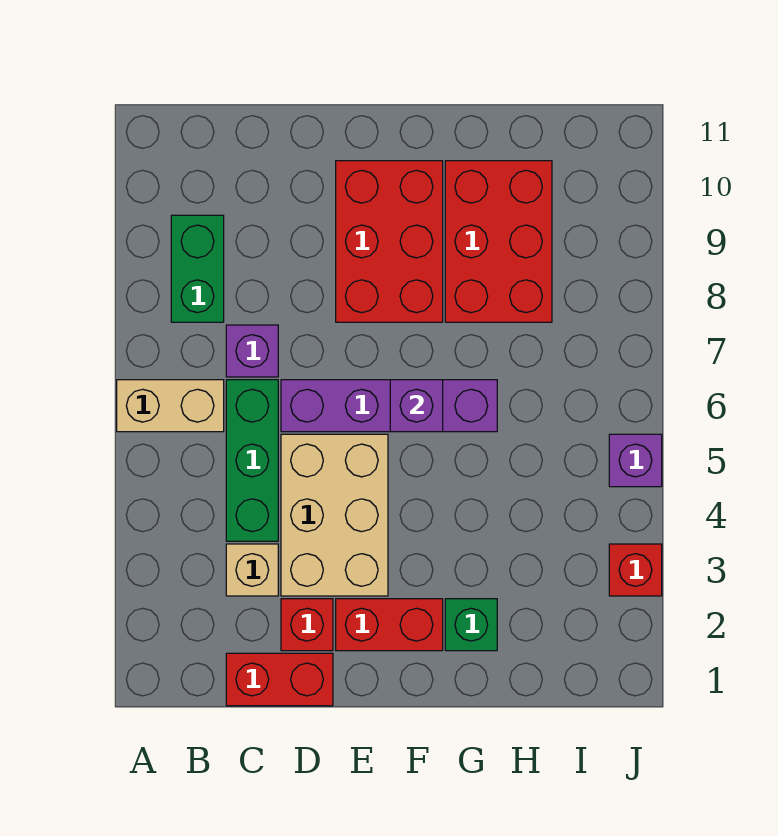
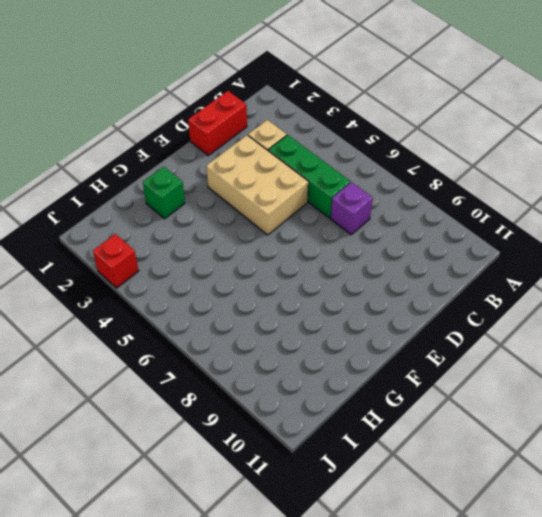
none -> tan 1x2 brick [117,380,224,432]
none -> green 1x2 brick [171,215,224,322]
none -> red 1x1 brick [281,599,333,651]

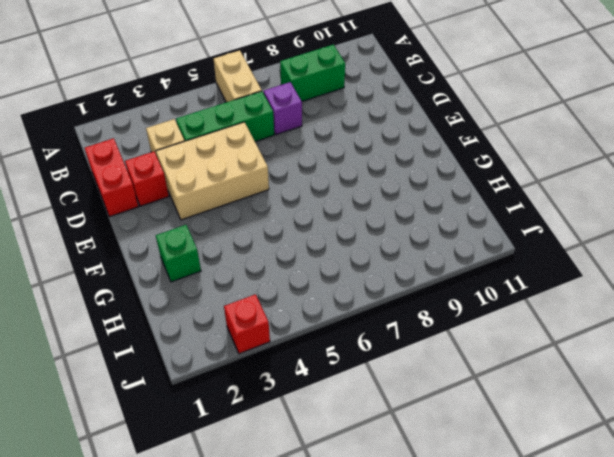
none -> purple 1x4 brick [281,380,497,432]
none -> red 1x2 brick [336,599,443,651]
none -> red 2x3 brick [336,161,443,322]

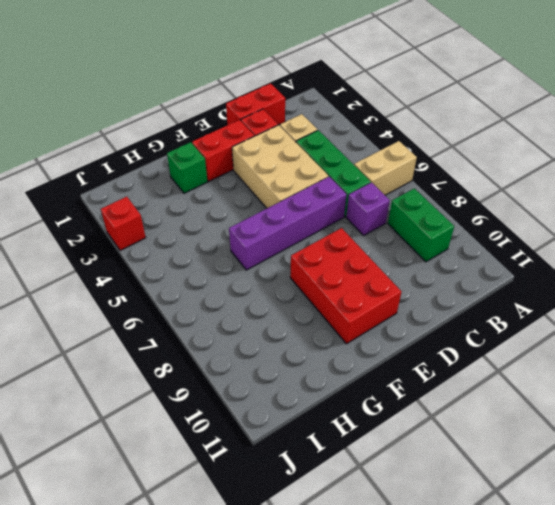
none -> red 2x3 brick [445,161,552,322]
none -> purple 1x1 brick [609,434,662,487]
none -> purple 1x1 brick [390,380,443,432]

